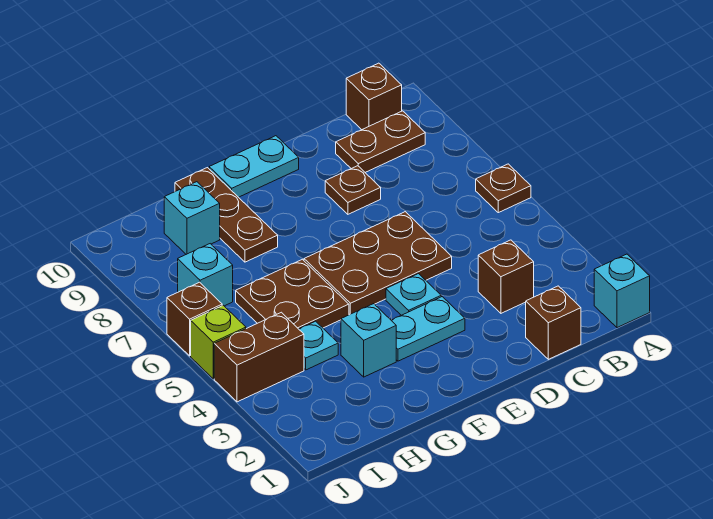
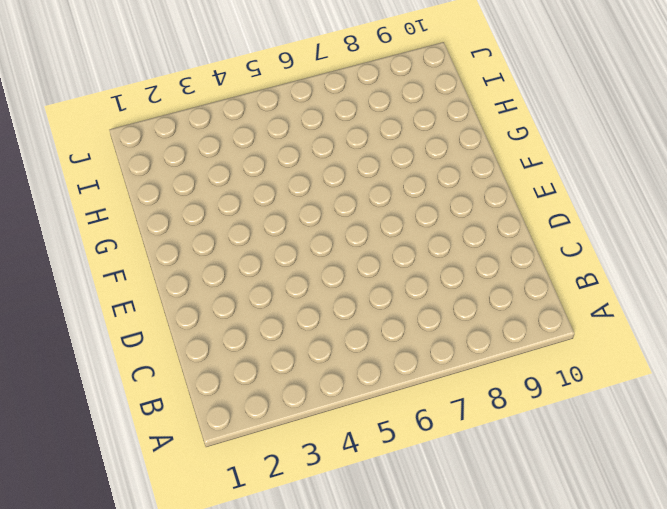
none -> cyan 1x1 brick [594,254,650,328]
none -> brown 1x1 plate [476,164,531,213]
none -> brown 1x2 plate [336,111,425,172]

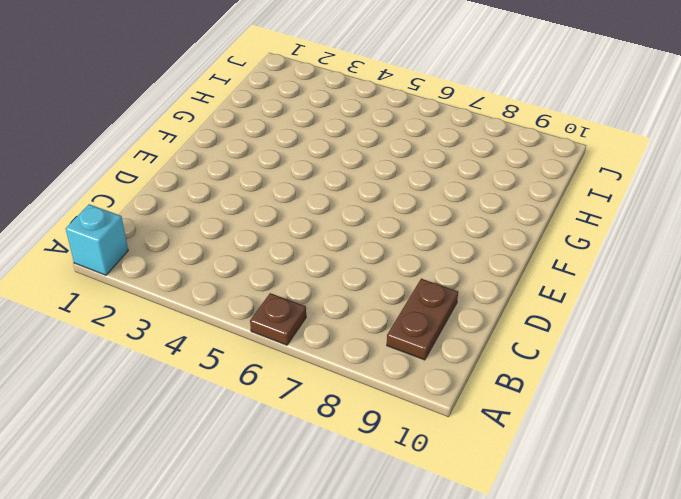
none -> brown 1x1 brick [346,63,402,130]
none -> brown 1x1 brick [526,286,581,359]
none -> brown 1x1 brick [478,240,534,313]

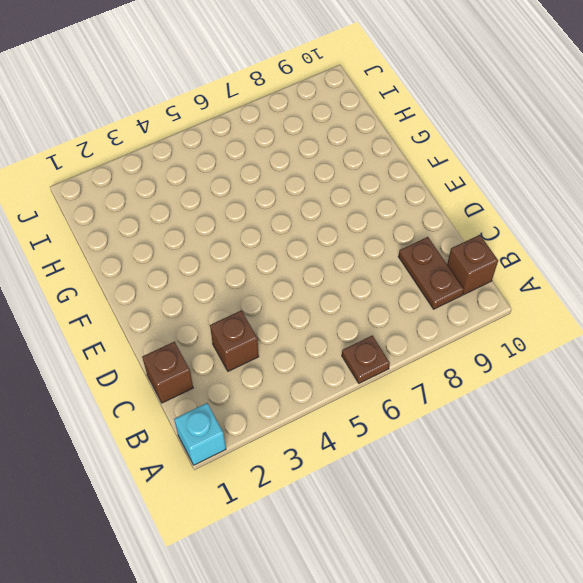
none -> brown 2x3 plate [304,212,452,314]
none -> brown 1x1 plate [325,166,381,214]
none -> cyan 1x2 plate [391,297,465,361]

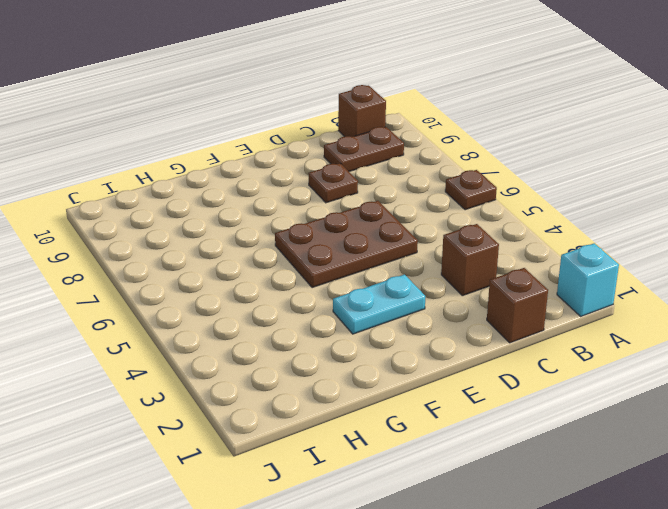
none -> cyan 1x1 plate [386,274,441,315]
none -> cyan 1x2 plate [209,136,299,197]
none -> cyan 1x1 brick [341,304,396,377]

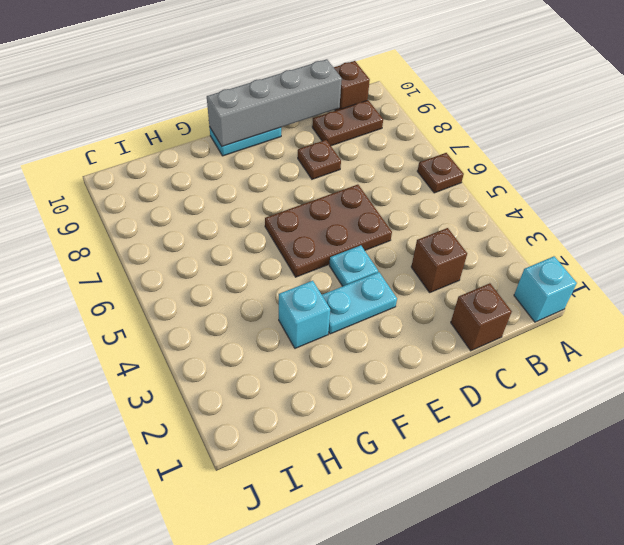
grey 1x4 brick [207,59,342,146] -> none
none -> brown 2x2 plate [236,259,349,329]
none -> brown 1x3 plate [175,168,278,262]
none -> cyan 1x1 plate [299,321,338,370]

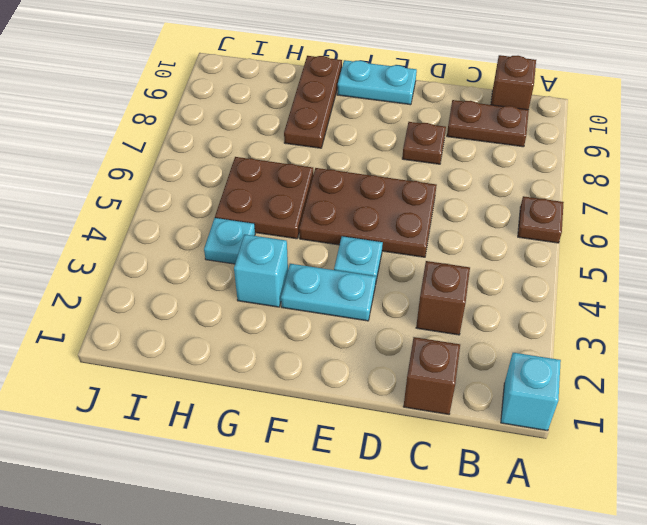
none -> cyan 1x1 brick [164,182,220,254]
none -> brown 1x2 brick [214,312,304,402]
none -> cyan 1x1 brick [178,244,233,306]

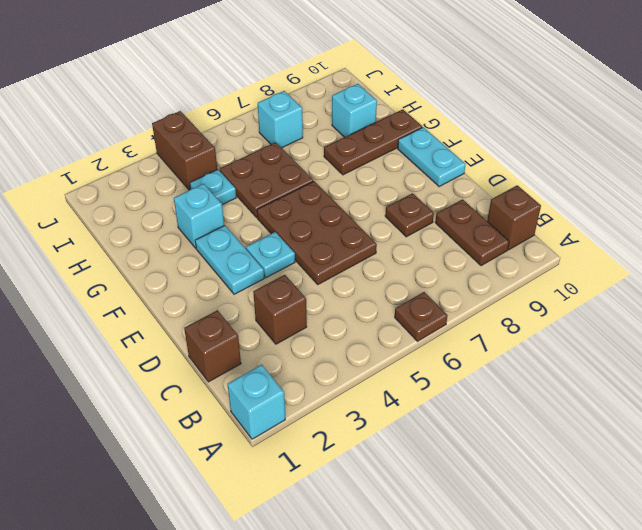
none -> lime 1x1 brick [191,305,246,379]
none -> brown 1x1 brick [167,282,222,356]

